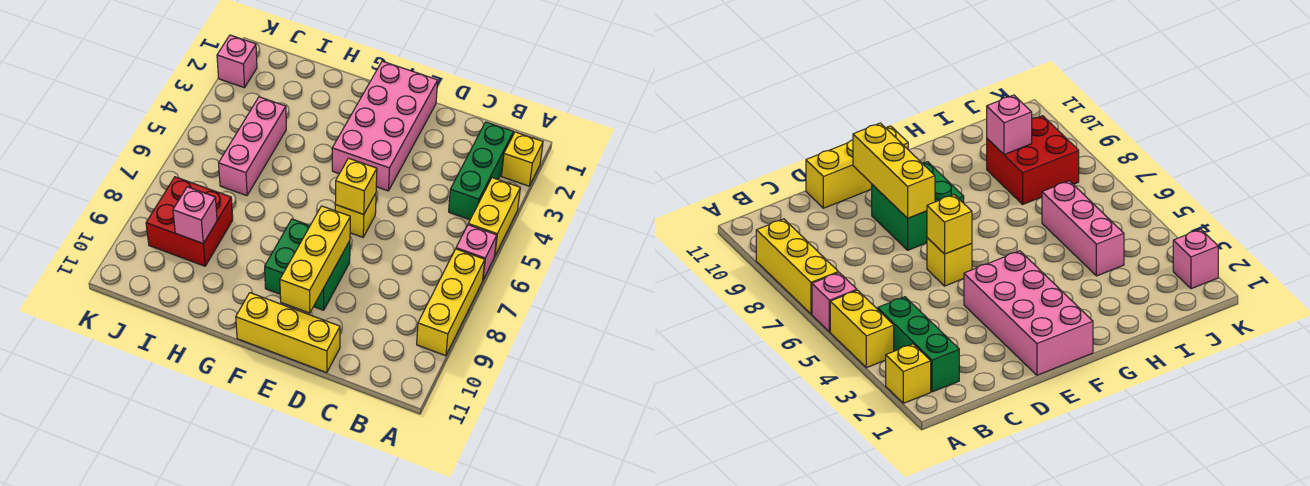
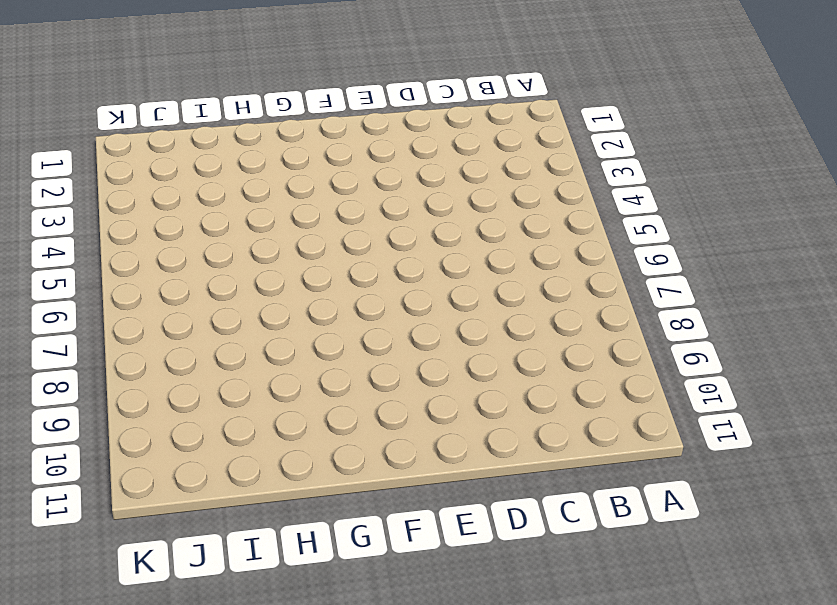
none -> yellow 1x1 brick [501,132,543,186]
none -> yellow 1x2 brick [468,178,520,255]
none -> pink 1x1 brick [456,225,497,280]

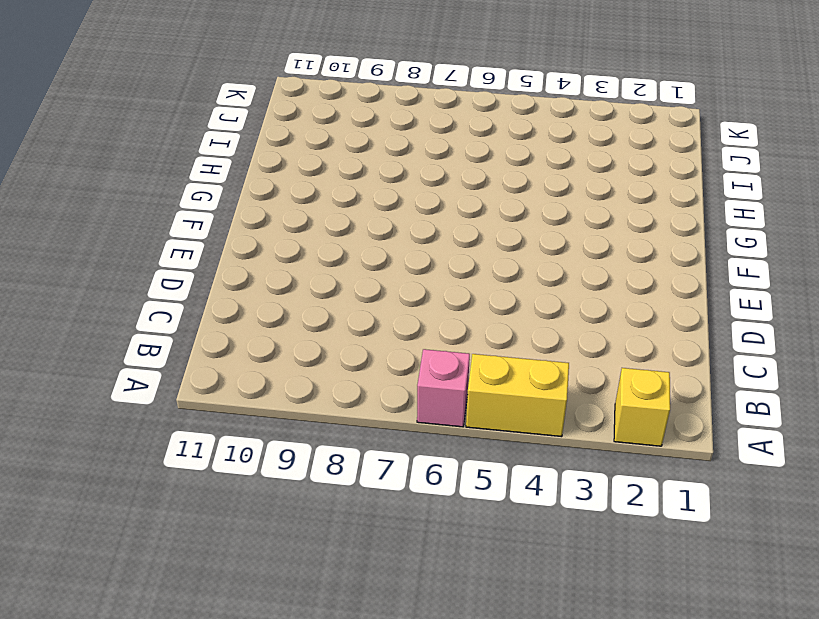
none -> yellow 1x3 brick [417,249,485,356]
none -> green 1x3 brick [449,122,513,220]
none -> yellow 1x3 brick [236,293,340,373]

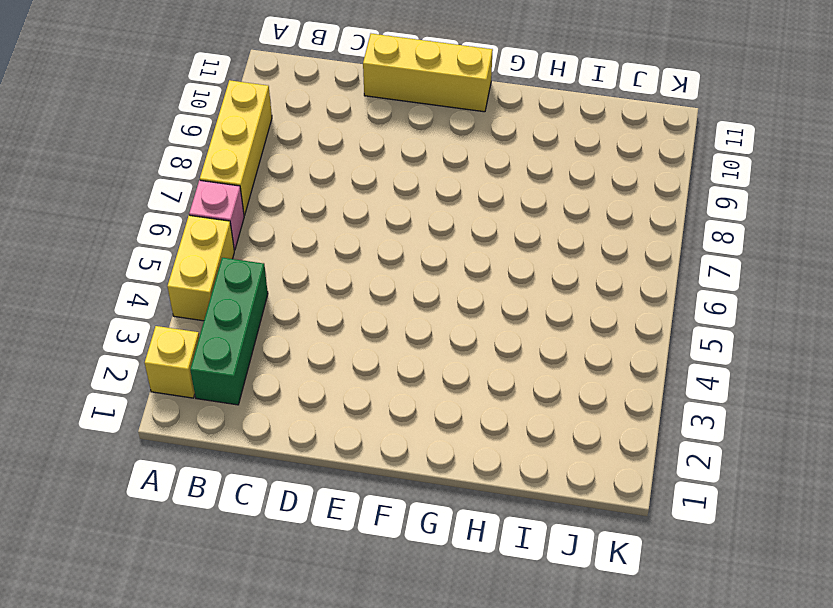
none -> pink 2x4 brick [332,61,438,191]
none -> yellow 1x1 brick [335,193,376,237]
none -> green 2x2 brick [265,219,350,310]

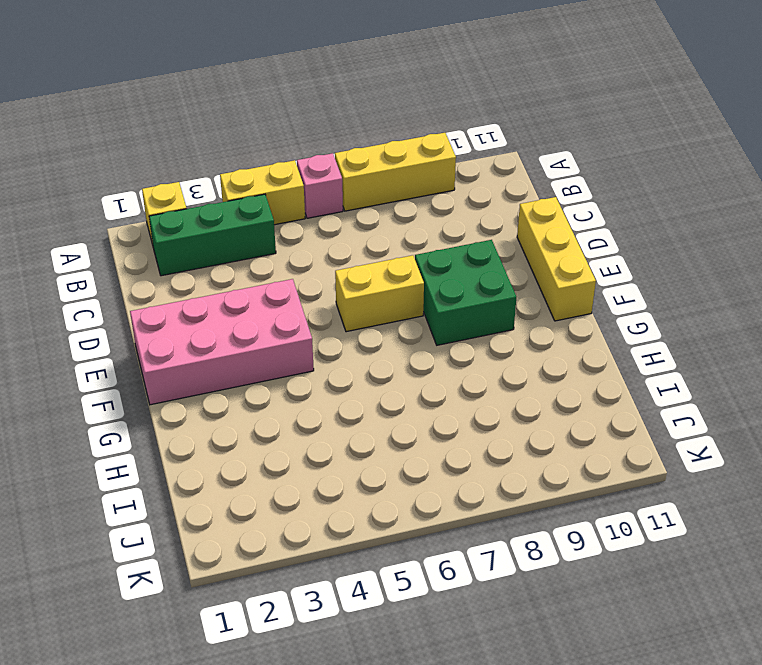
yellow 1x2 brick [335,255,424,332] -> yellow 1x1 brick [335,193,376,237]
none -> pink 1x3 brick [219,97,286,196]
none -> red 2x2 brick [146,177,233,266]
none -> pink 1x1 brick [217,35,257,88]

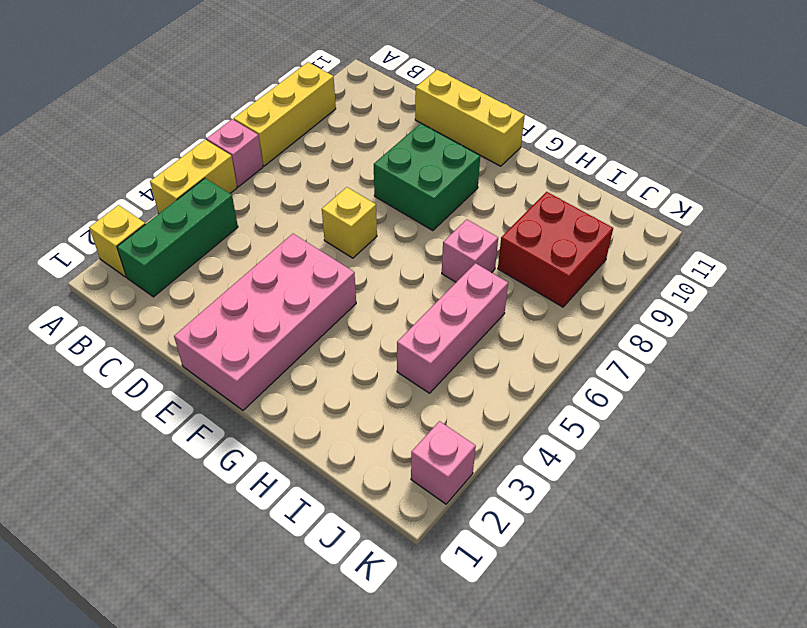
pink 1x1 brick [442,219,498,282] -> pink 1x1 brick moved to [173,187,217,243]
none -> yellow 1x1 brick [335,158,377,214]
none -> yellow 1x3 brick [280,206,350,313]

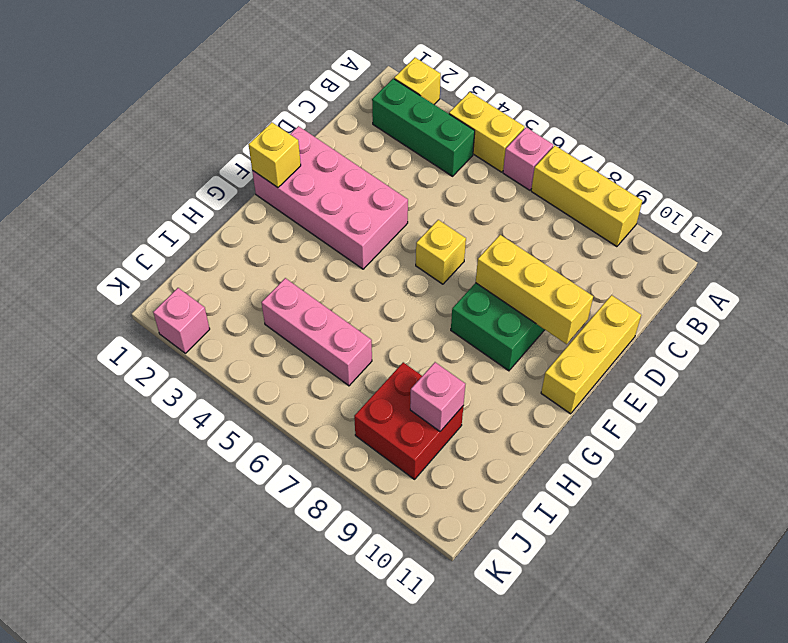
yellow 1x1 brick [248,122,301,188] -> yellow 1x1 brick moved to [335,158,377,214]

